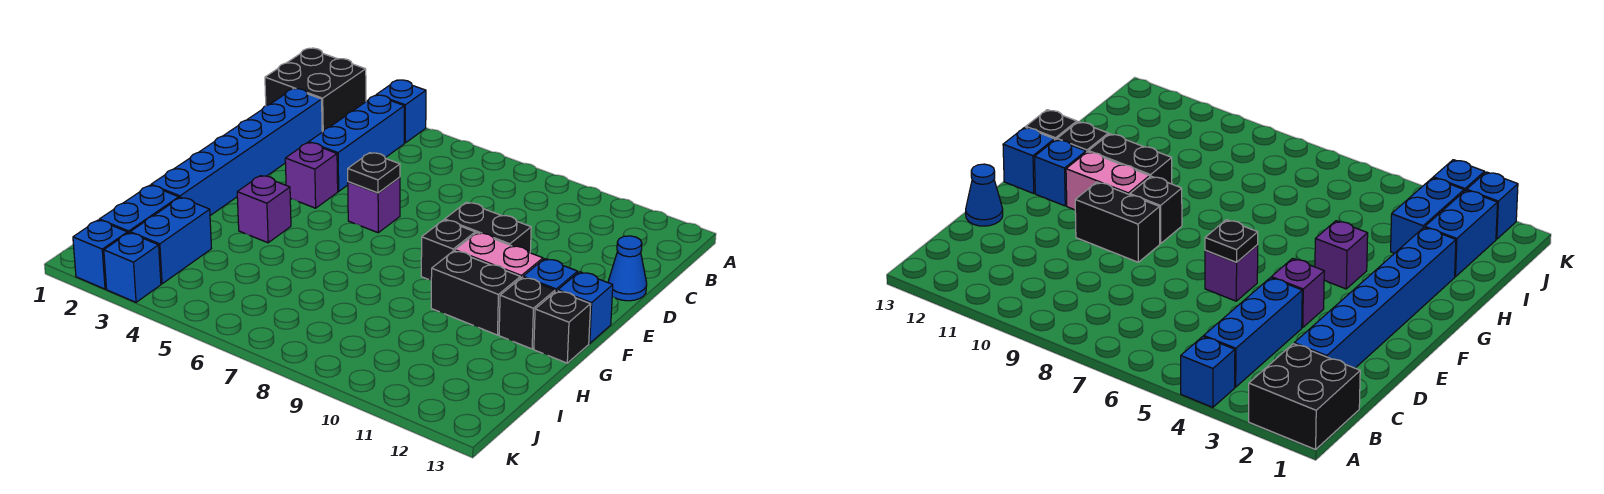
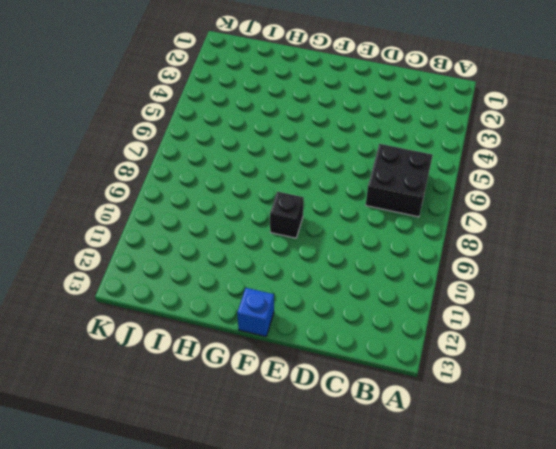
black 2x2 brick [366,144,433,217] -> black 2x2 brick moved to [265,48,366,132]
none -> blue 1x1 brick [377,80,426,143]
none -> blue 1x3 brick [309,95,404,191]
none -> blue 1x6 brick [151,89,322,215]

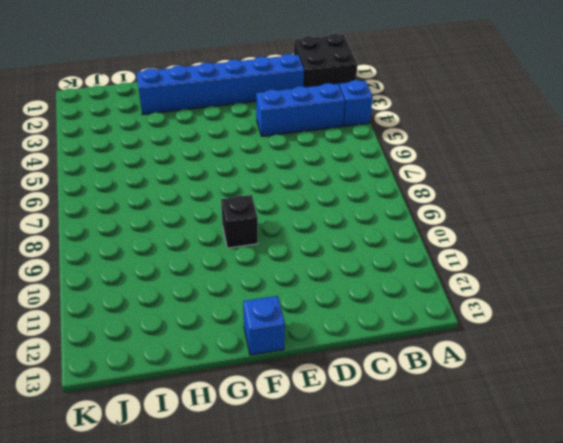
none -> blue 1x1 cone [608,236,647,301]
none -> purple 1x1 brick [285,143,338,208]
none -> purple 1x1 brick [348,177,400,233]

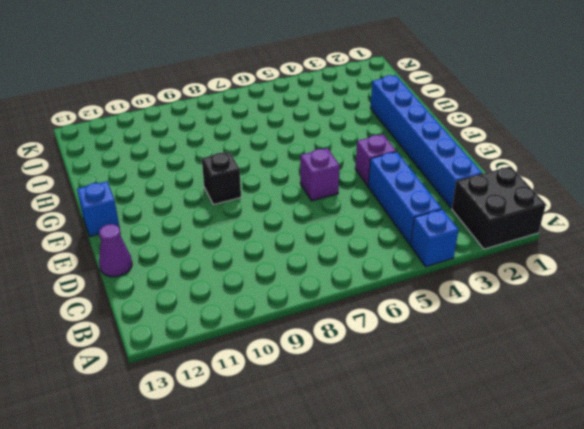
purple 1x1 cone [99,224,132,277] -> blue 1x1 cone [608,236,647,301]
none -> black 1x2 brick [445,202,531,253]
none -> pink 1x2 brick [455,233,543,278]
none -> blue 1x1 brick [523,259,578,292]

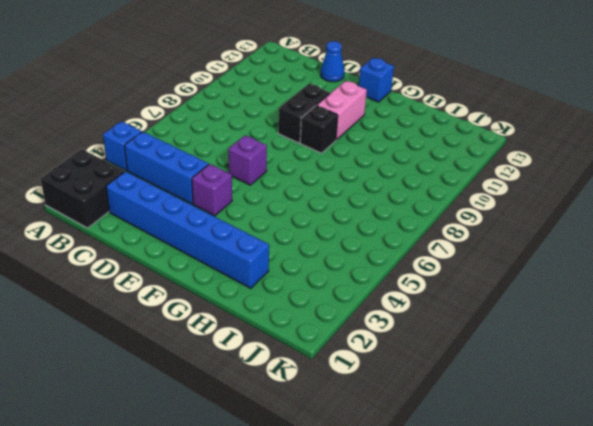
none -> blue 1x1 brick [523,259,578,292]
none -> purple 1x1 brick [237,176,291,243]
none -> black 1x2 brick [431,251,520,335]

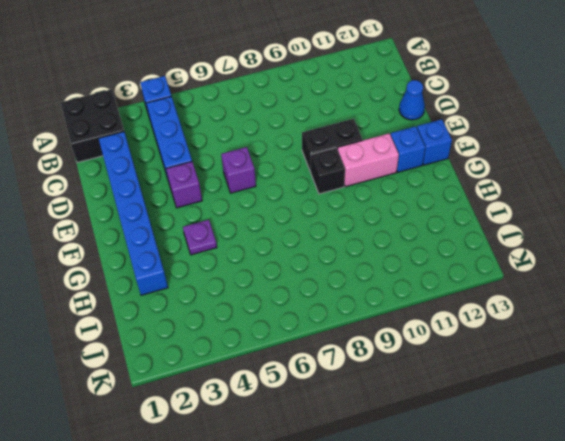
purple 1x1 plate [183,220,217,255] -> purple 1x1 brick [237,176,291,243]
none -> black 1x2 brick [431,251,520,335]
none -> black 1x1 brick [499,277,555,349]
none -> black 1x1 brick [534,291,591,363]

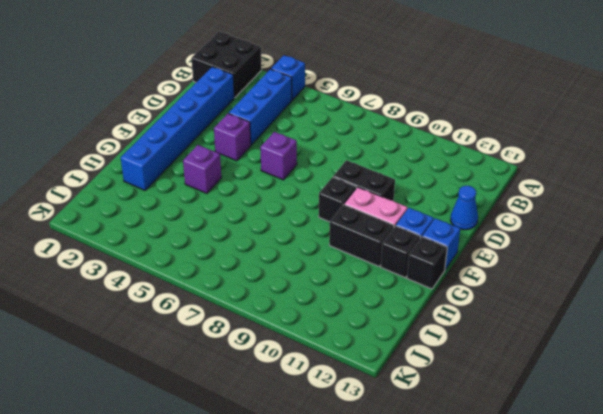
none -> blue 1x2 brick [99,185,179,233]
none -> blue 1x2 brick [130,197,211,284]
none -> blue 1x1 brick [73,220,128,289]

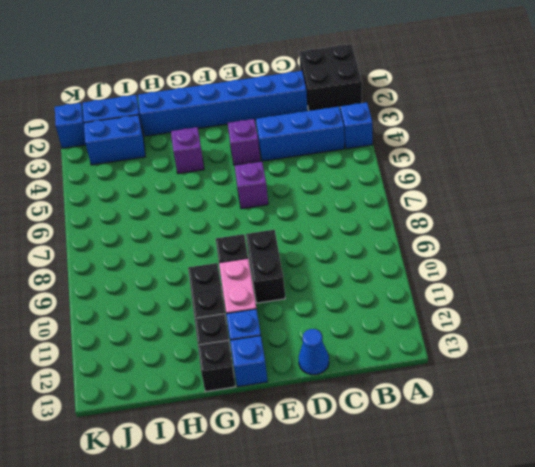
none -> blue 1x1 brick [104,233,161,302]
none -> black 1x1 plate [348,153,400,193]

